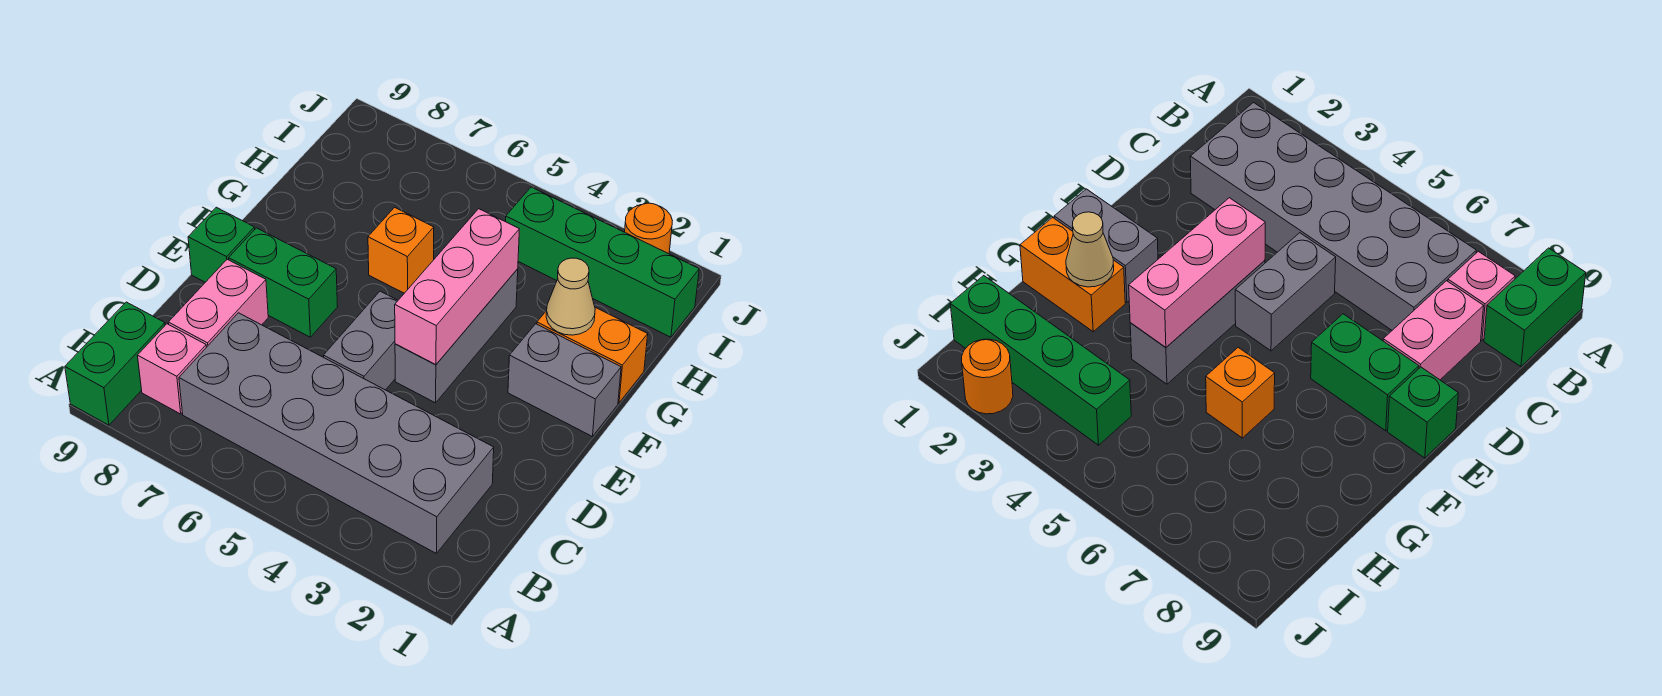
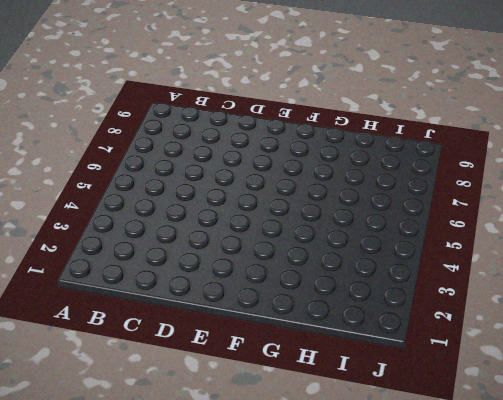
none -> green 1x2 brick [65,302,165,425]
none -> grey 2x6 brick [179,313,494,553]
none -> pink 1x1 brick [138,324,206,414]

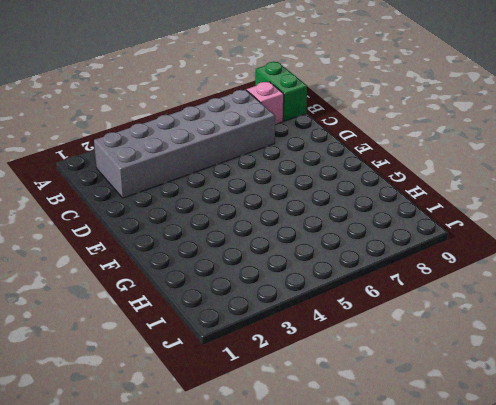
none -> pink 1x2 brick [168,259,268,347]
none -> grey 1x2 brick [323,291,398,390]
none -> grey 1x3 brick [395,269,518,403]

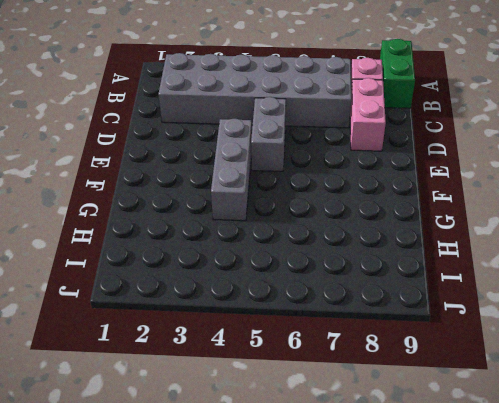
none -> green 1x2 brick [229,228,338,337]
none -> green 1x1 brick [188,207,255,282]
none -> grey 1x2 brick [508,324,621,437]

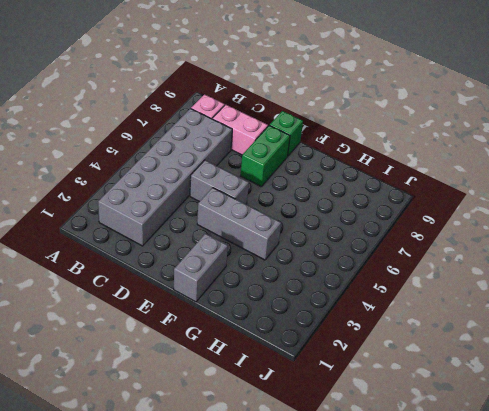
none -> green 1x2 brick [65,302,165,425]
none -> orange 1x2 brick [537,307,648,403]
none -> orange 1x1 brick [368,207,434,293]

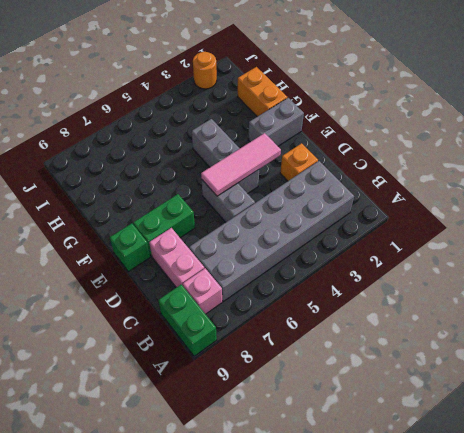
orange 1x1 brick [280,143,318,181] -> orange 1x1 brick moved to [368,207,434,293]
pink 1x3 tile [201,133,281,196] -> pink 1x3 brick [395,209,519,365]
orange 1x2 brick [238,67,287,117] -> orange 1x2 brick turned to [537,307,648,403]
none -> green 1x4 brick [506,187,699,337]
none -> tan 1x1 cone [546,258,595,335]

